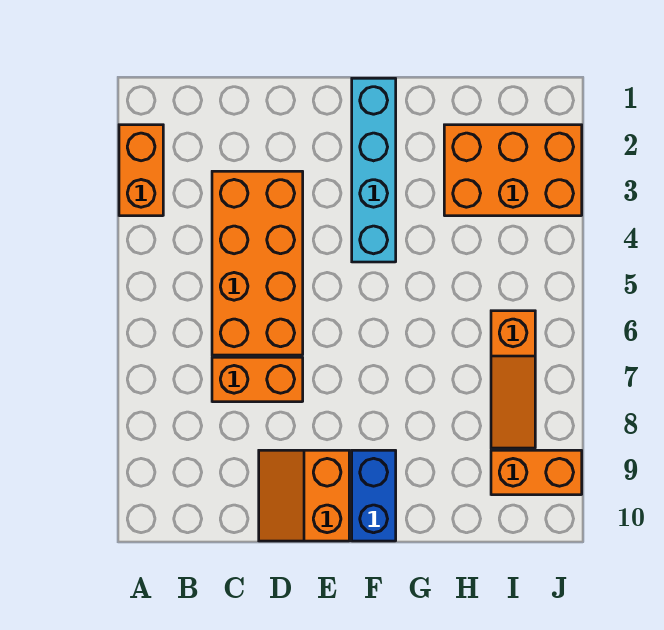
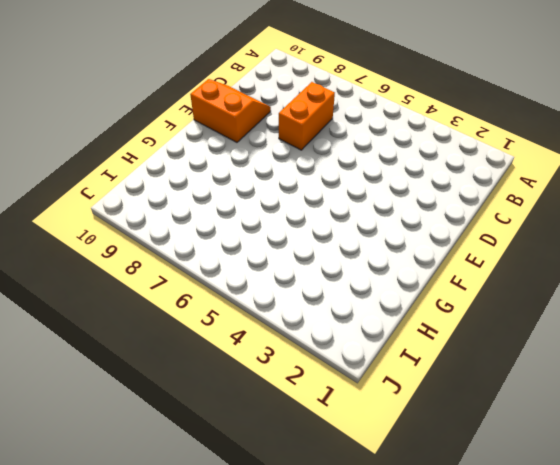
none -> orange 1x2 brick [119,125,163,216]
none -> orange 2x4 brick [212,171,303,355]

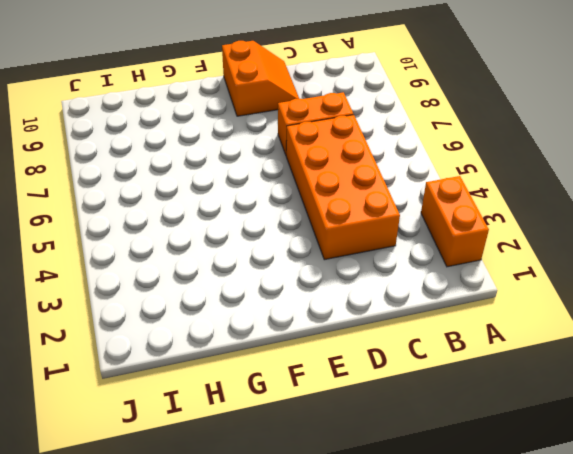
none -> cyan 1x4 brick [352,78,396,262]
none -> blue 1x2 brick [352,450,396,541]

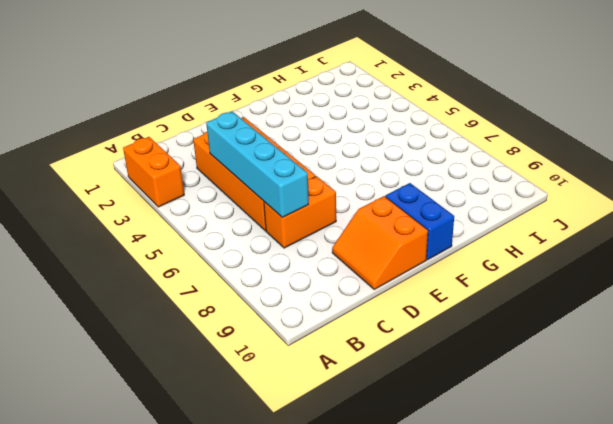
cyan 1x4 brick [206,111,309,218] -> cyan 1x4 brick moved to [352,78,396,262]
none -> orange 2x3 brick [444,125,582,216]
none -> orange 1x3 slope [491,311,535,448]

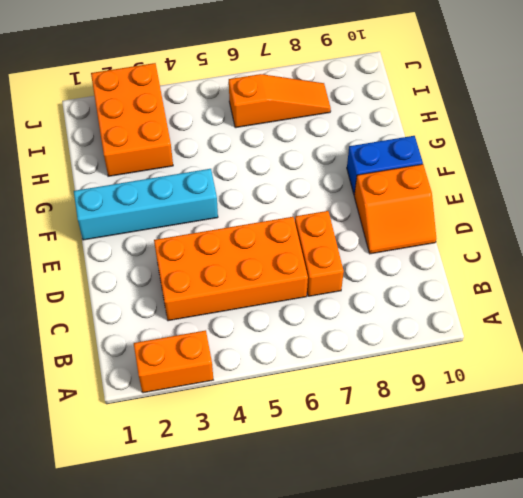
none -> orange 1x2 brick [491,450,582,495]

